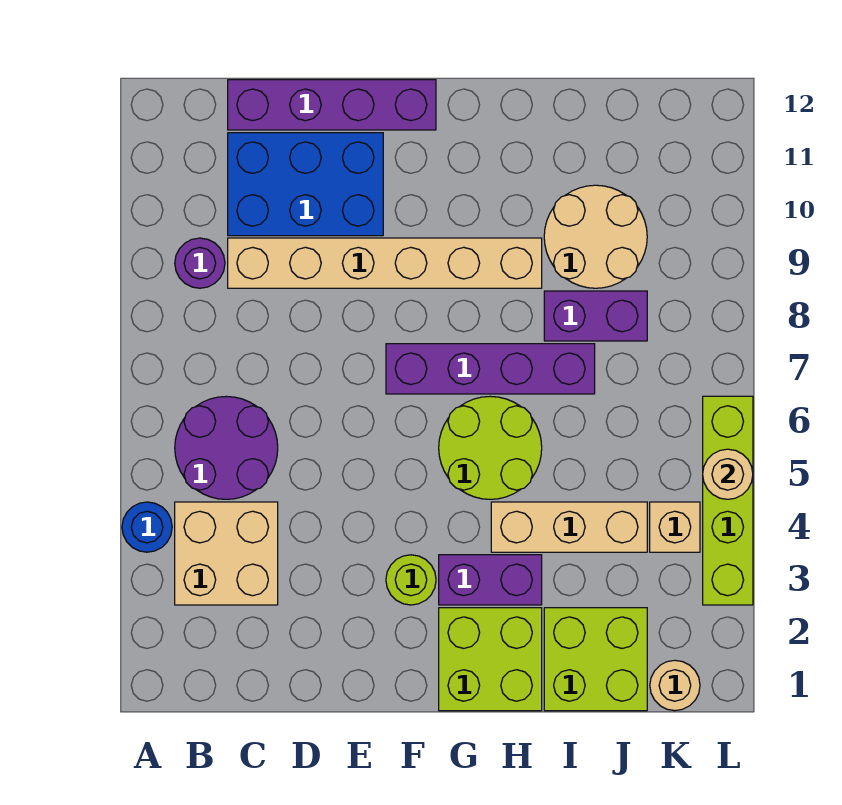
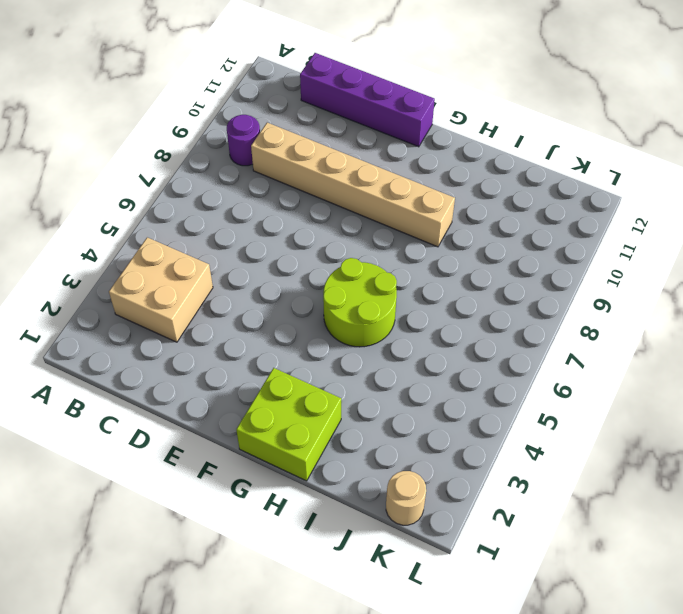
none -> blue 1x1 round brick [122,502,172,552]
none -> purple 2x2 round brick [175,396,278,499]
none -> blue 2x3 brick [228,133,383,236]

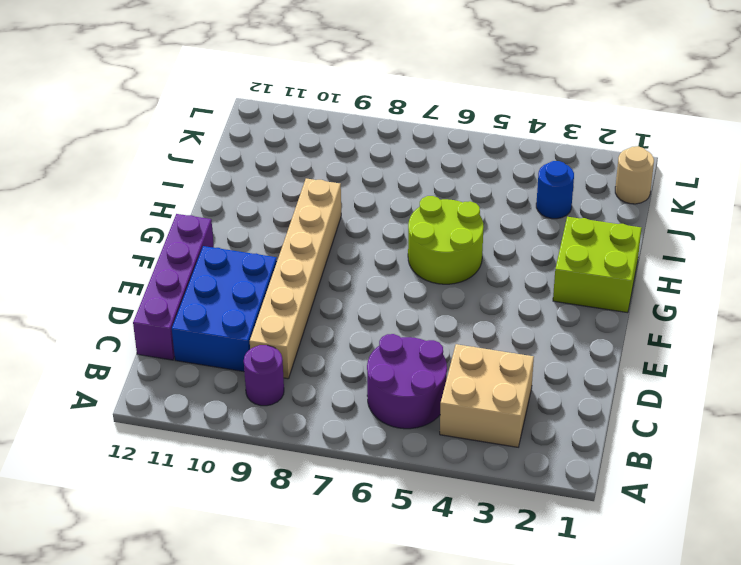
blue 1x1 round brick [536,161,574,219] -> blue 1x1 round brick moved to [122,502,172,552]
none -> lime 1x1 round brick [386,555,436,605]
none -> purple 1x4 brick [386,344,595,394]
none -> purple 1x2 brick [439,555,542,605]

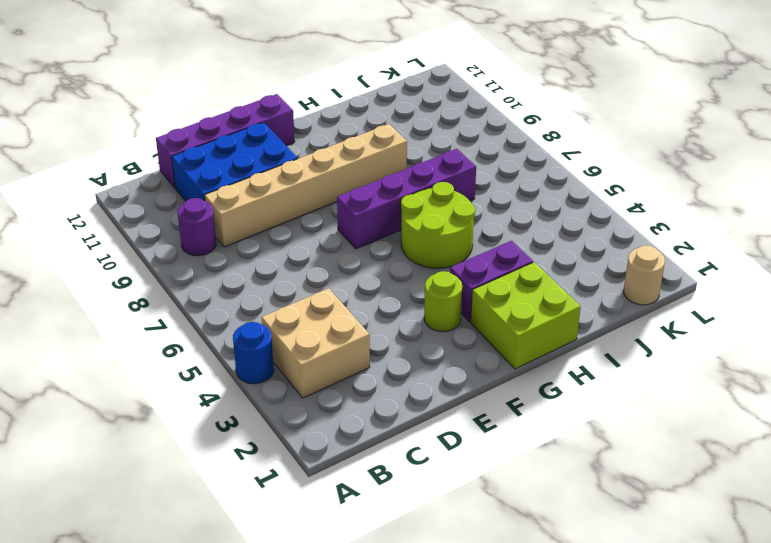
none -> purple 2x2 round brick [175,396,278,499]
none -> tan 1x3 brick [491,502,647,552]
none -> lime 2x2 brick [544,608,647,711]

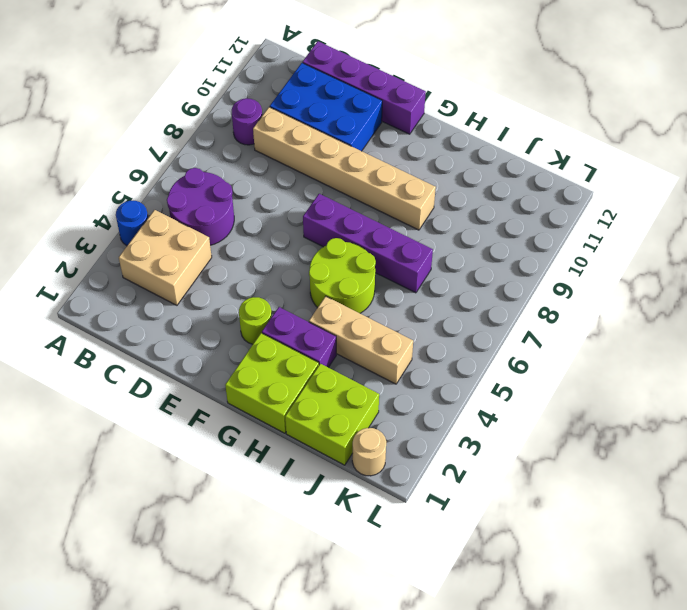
none -> purple 1x2 brick [544,291,647,341]
none -> tan 2x2 round brick [544,185,647,288]
none -> tan 1x1 brick [650,502,700,552]

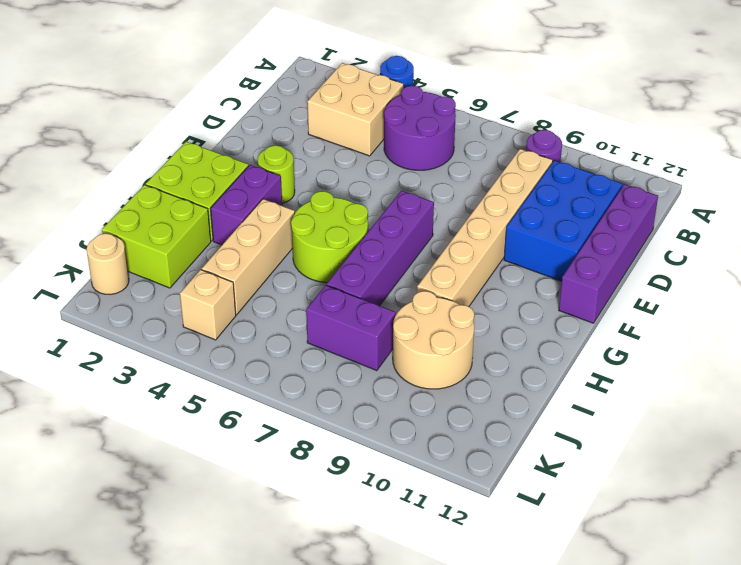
purple 1x2 brick [306,285,396,371] -> purple 1x2 brick turned to [544,291,647,341]
none -> lime 1x4 brick [703,396,753,605]
none -> tan 1x1 round brick [703,449,753,499]

